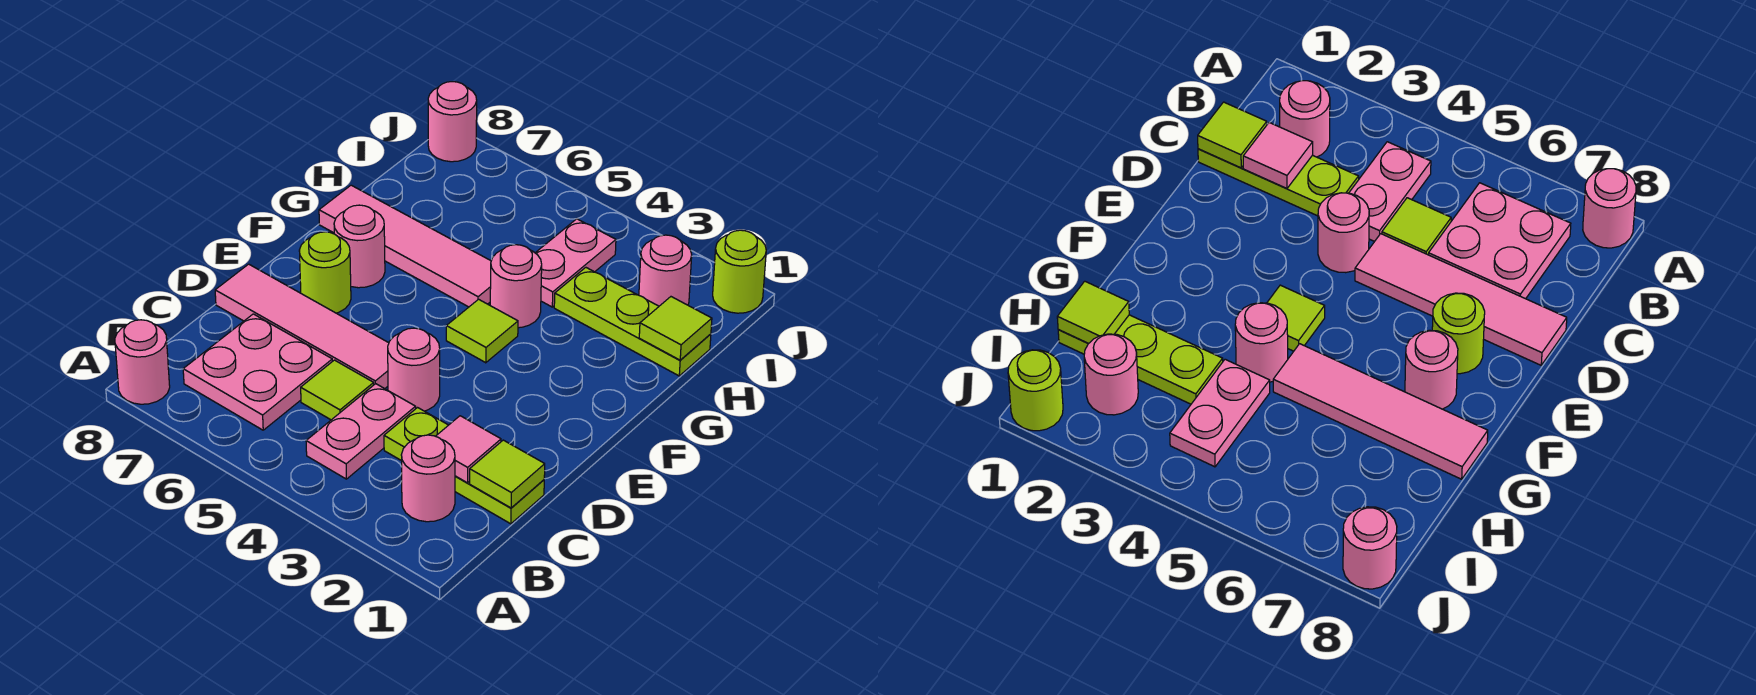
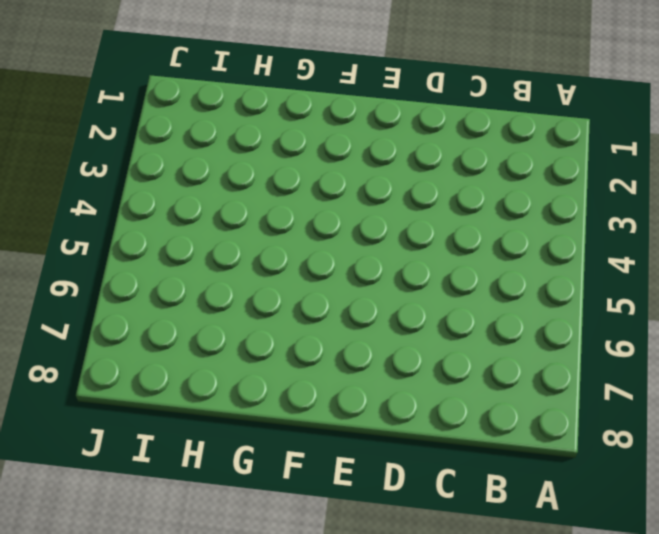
none -> pink 1x1 round brick [115,320,170,404]
none -> pink 1x1 round brick [402,435,455,522]
none -> pink 1x2 plate [306,384,416,479]

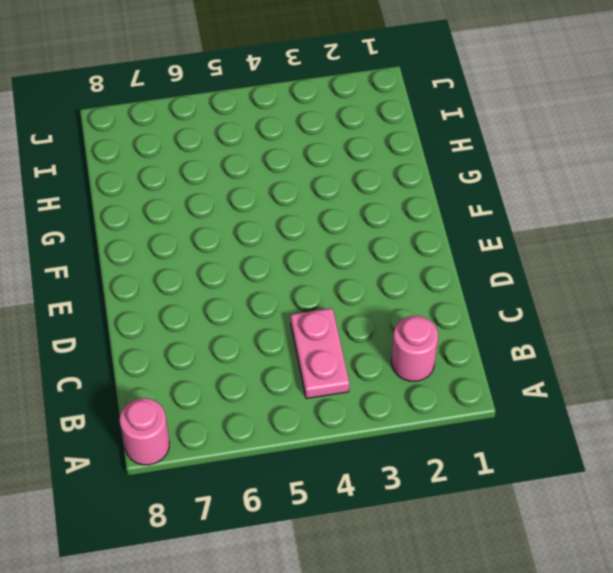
none -> pink 2x2 plate [183,314,332,430]
none -> lime 1x3 plate [384,408,544,524]
none -> lime 1x1 tile [301,360,374,420]

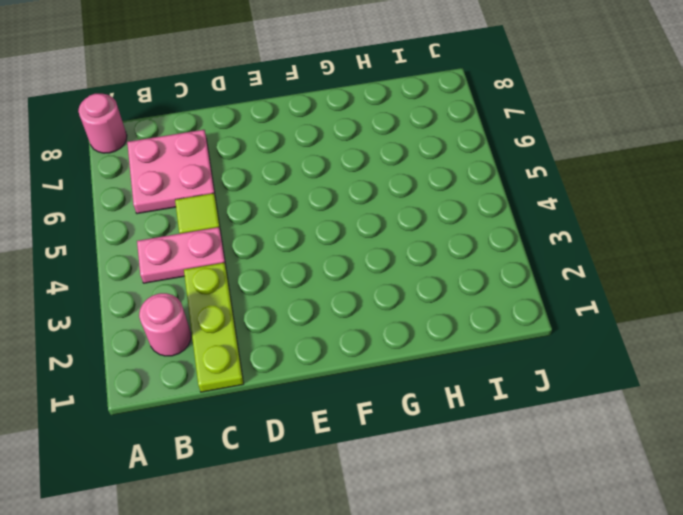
none -> pink 1x1 round brick [388,328,440,411]
none -> pink 1x4 tile [215,264,389,389]
none -> lime 1x1 round brick [299,232,351,313]

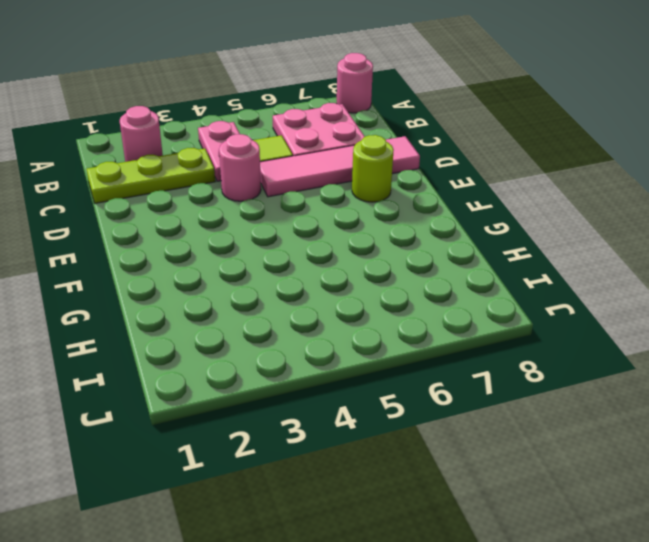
none -> lime 1x1 tile [446,299,518,363]
none -> pink 1x1 round brick [334,205,385,288]
none -> pink 1x1 round brick [490,245,542,328]

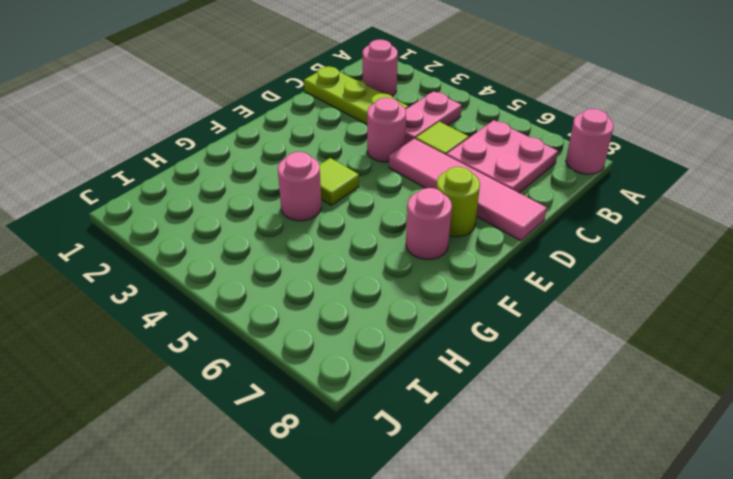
none -> pink 1x4 tile [319,185,491,307]
none -> lime 1x3 plate [554,268,711,376]
none -> pink 1x2 plate [536,219,616,307]

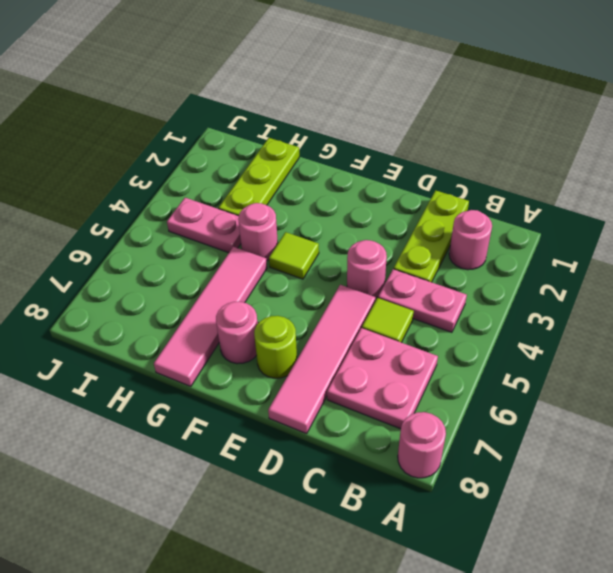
none -> pink 1x1 round brick [639,235,692,306]
none -> lime 1x1 round brick [713,230,766,313]
none -> pink 1x1 round brick [428,82,477,162]

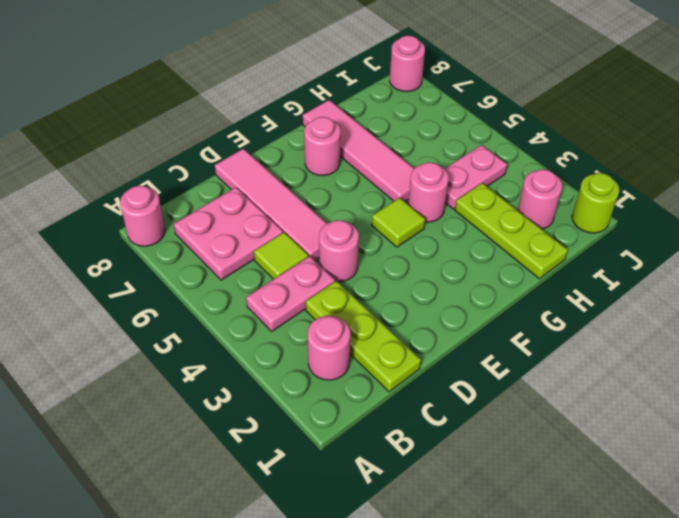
none -> lime 1x1 round brick [299,232,351,313]
none -> lime 1x1 tile [470,440,545,508]
none -> pink 1x1 tile [436,416,501,483]

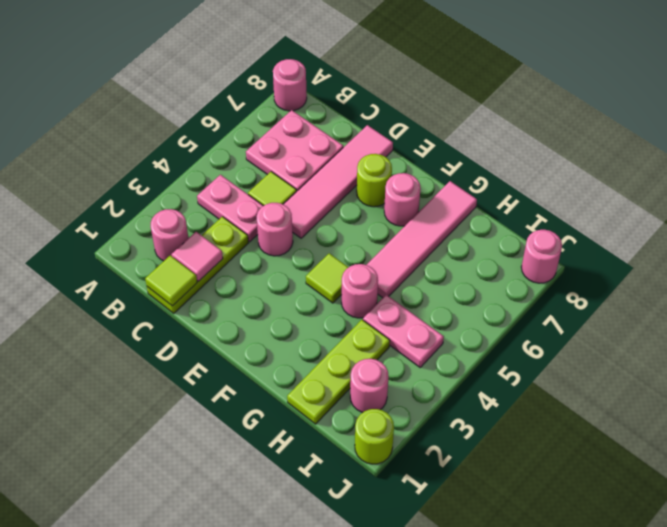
none -> lime 1x1 tile [639,297,712,360]

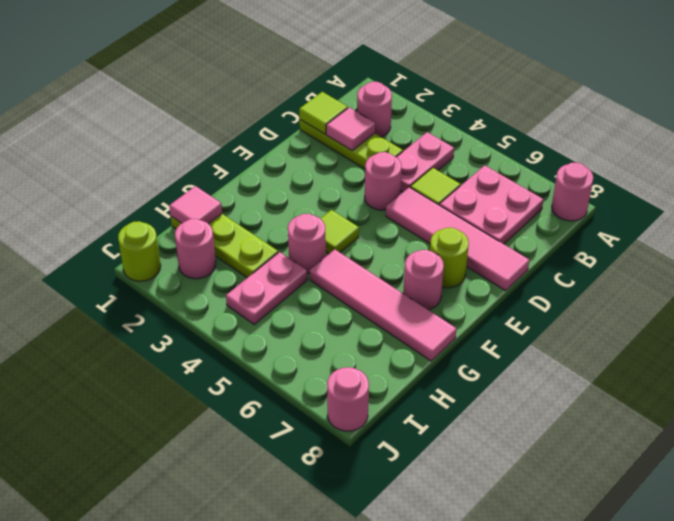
pink 1x1 tile [169,186,222,224] -> lime 1x1 tile [639,297,712,360]

